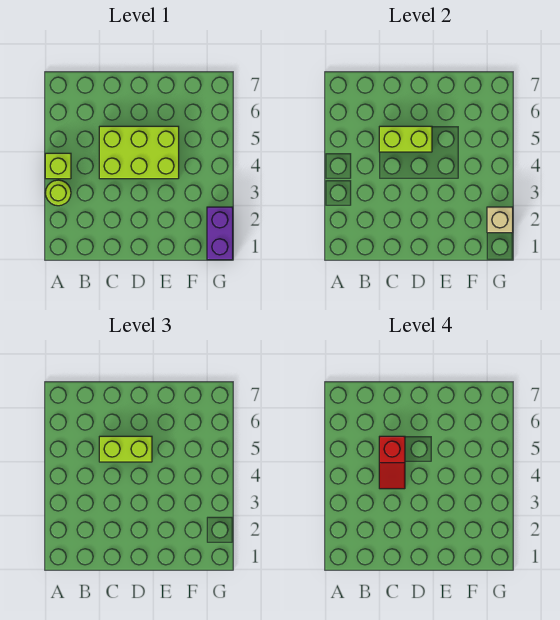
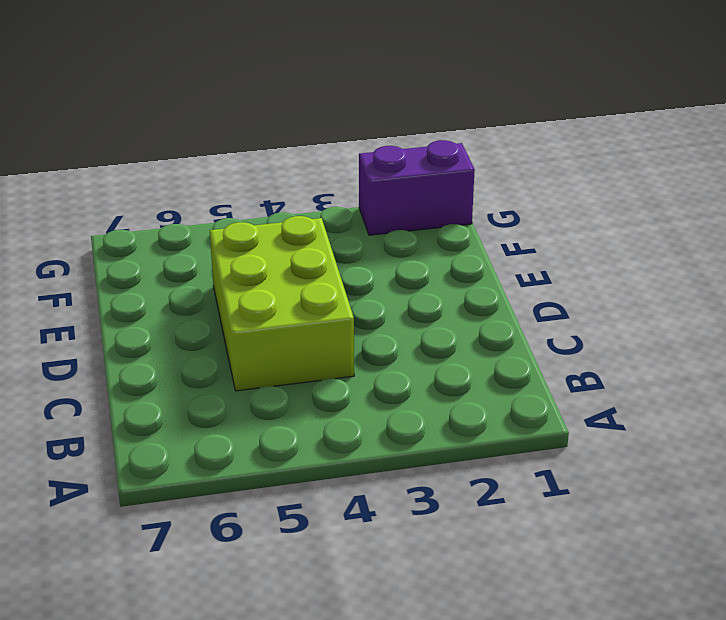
none -> lime 1x1 round brick [45,180,71,206]
none -> lime 1x1 brick [45,153,71,179]

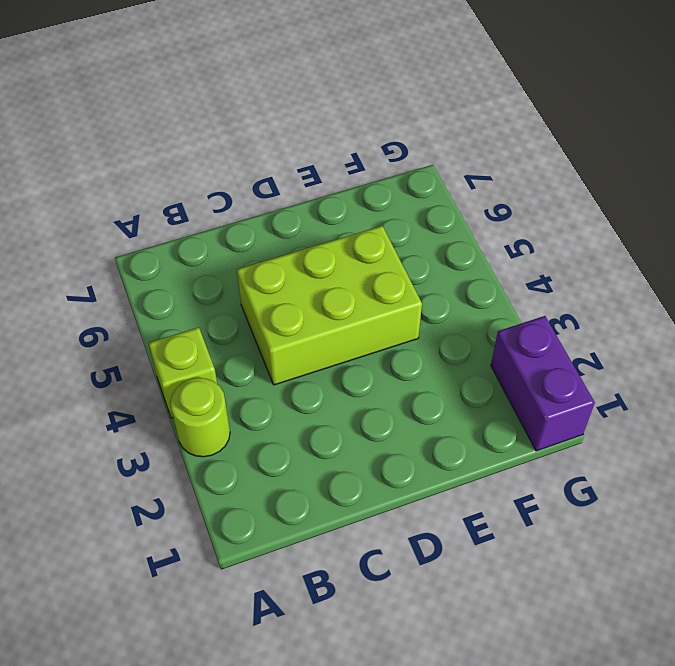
none -> lime 1x2 brick [379,126,432,152]
none -> tan 1x1 brick [487,207,513,233]

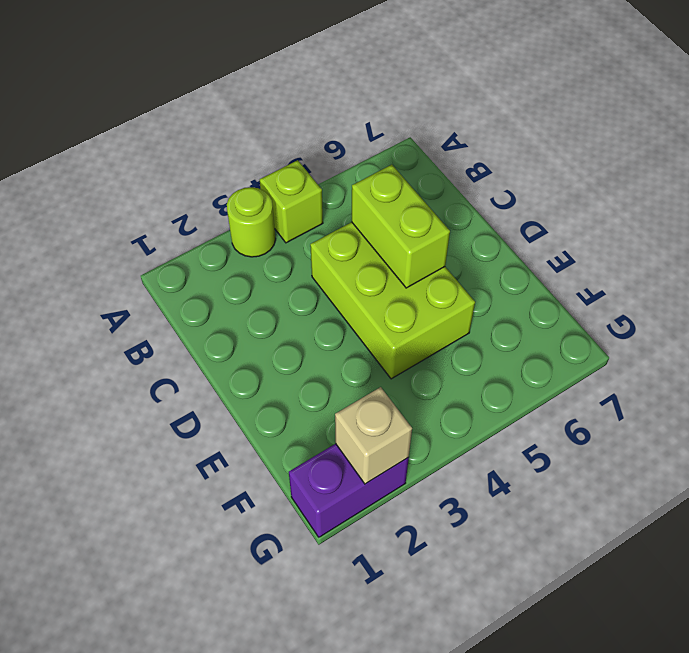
none -> lime 1x2 brick [99,436,152,462]
none -> red 1x2 slope [379,436,405,489]

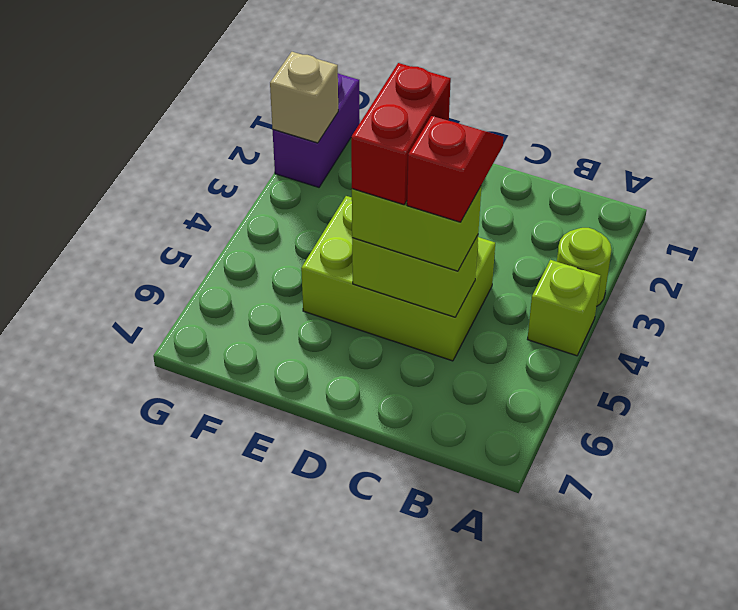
red 1x2 brick [351,63,451,205] -> none

